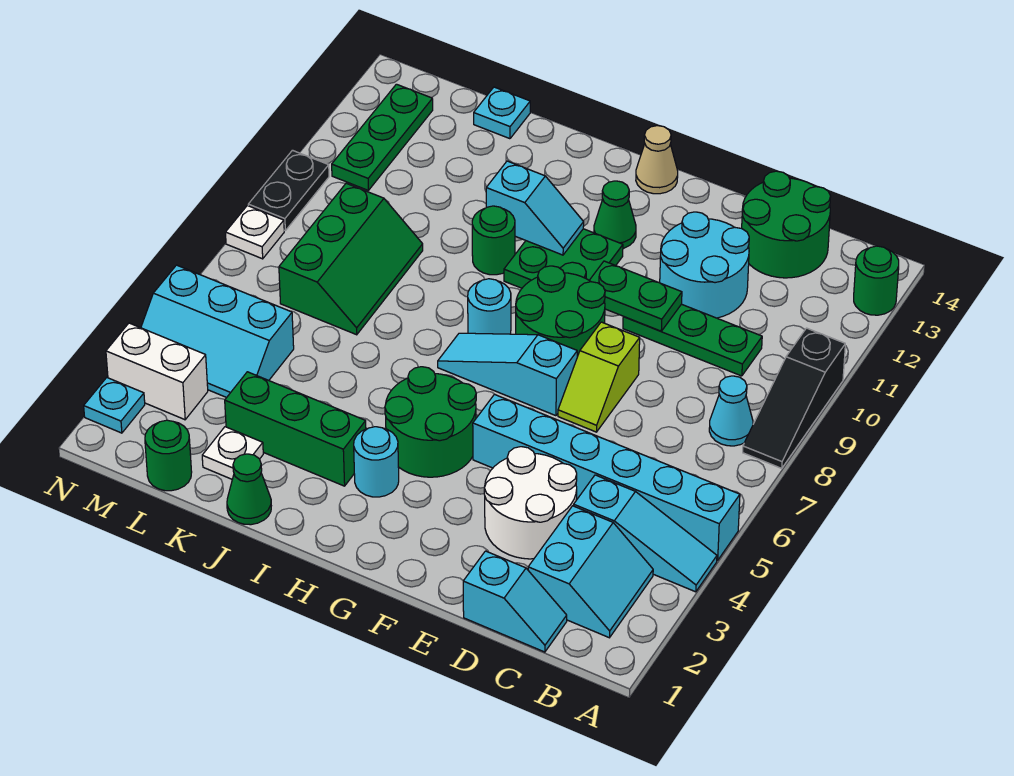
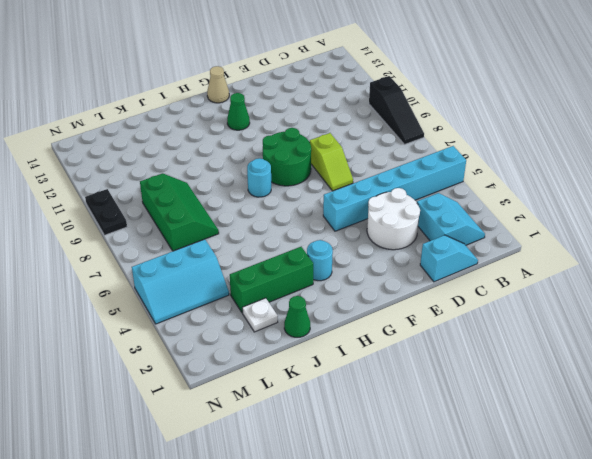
none -> cyan 1x3 slope [574,475,717,592]
none -> green 1x1 round brick [854,246,899,315]
none -> cyan 1x1 cone [709,376,753,446]
none -> green 1x3 plate [623,304,762,376]

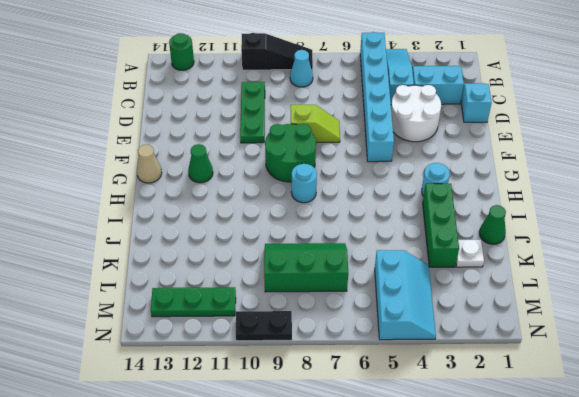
none -> green 2x2 round brick [742,171,831,278]
none -> cyan 2x2 round brick [660,212,749,318]
none -> cyan 1x3 slope [438,333,577,416]
none -> green 2x2 round brick [385,367,476,477]

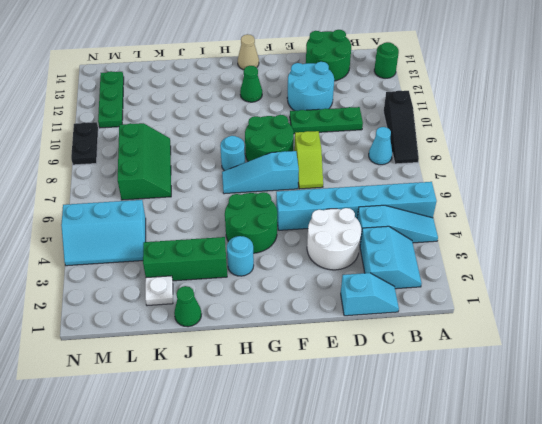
none -> green 2x2 plate [504,229,623,288]
none -> green 1x1 round brick [472,206,515,275]
none -> cyan 1x1 plate [474,87,530,139]
none -> green 1x1 round brick [145,420,192,491]

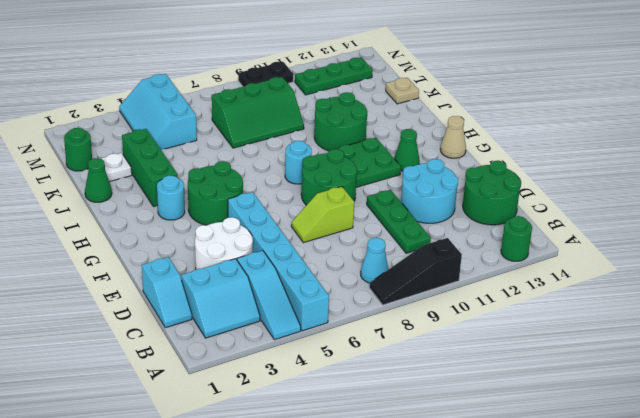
green 2x2 round brick [314,92,368,151] -> green 1x1 round brick [472,206,515,275]
tan 1x1 plate [386,78,419,104] -> cyan 1x1 plate [474,87,530,139]
none -> cyan 1x3 slope [438,333,577,416]
none -> white 1x2 brick [106,323,208,420]
none -> cyan 1x1 plate [84,378,145,433]
none -> white 1x1 plate [225,206,284,259]

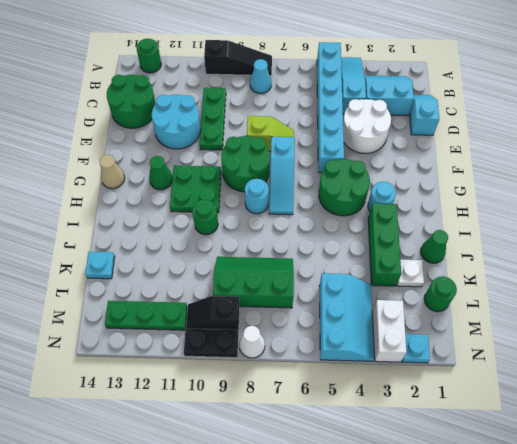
black 1x2 slope [186,296,240,330] -> none
white 1x1 cone [239,326,265,358] -> white 1x1 plate [225,206,284,259]
none -> green 1x2 plate [589,261,682,331]
none -> cyan 1x2 slope [486,161,584,255]

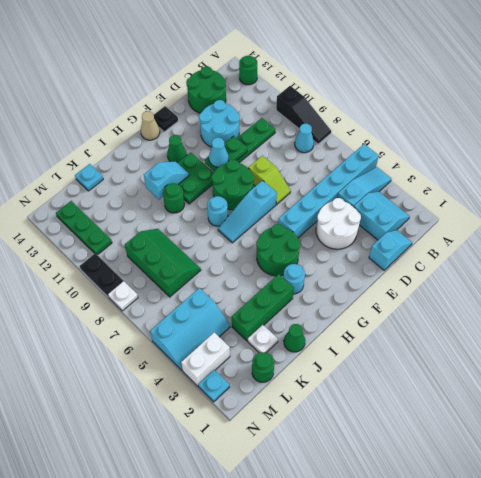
cyan 1x1 cone [209,138,228,167] -> none
black 1x1 plate [154,106,178,132] -> none

